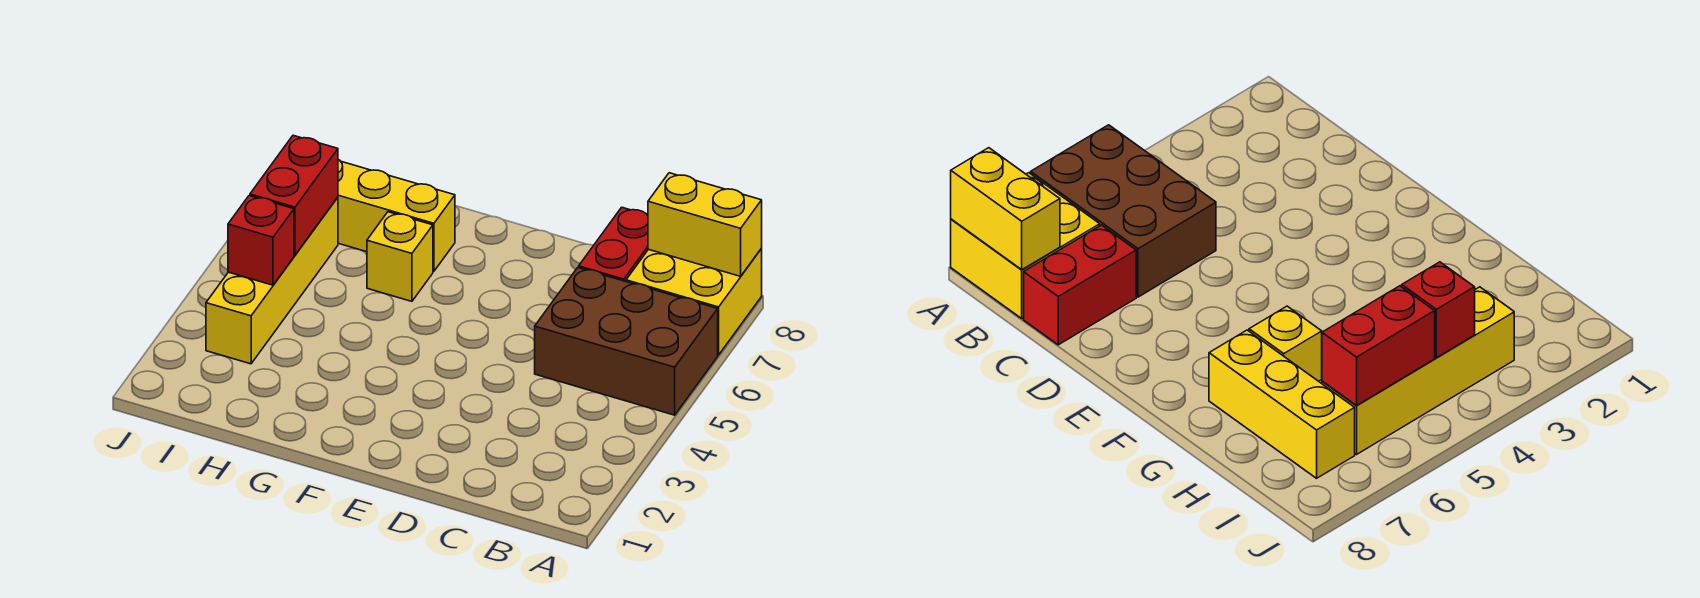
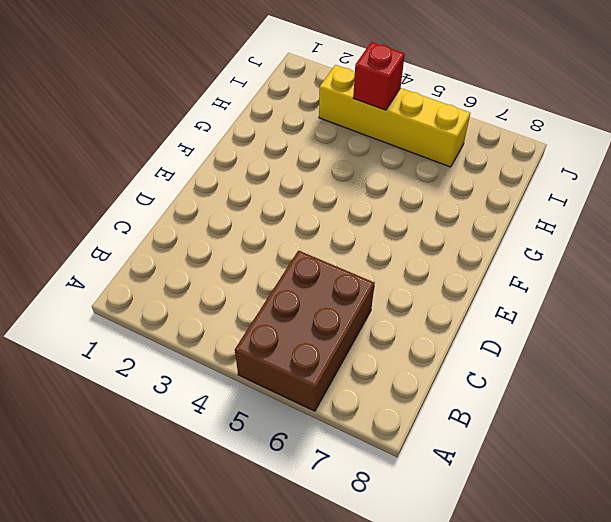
none -> yellow 2x2 brick [626,249,762,355]
none -> red 1x2 brick [579,207,648,281]

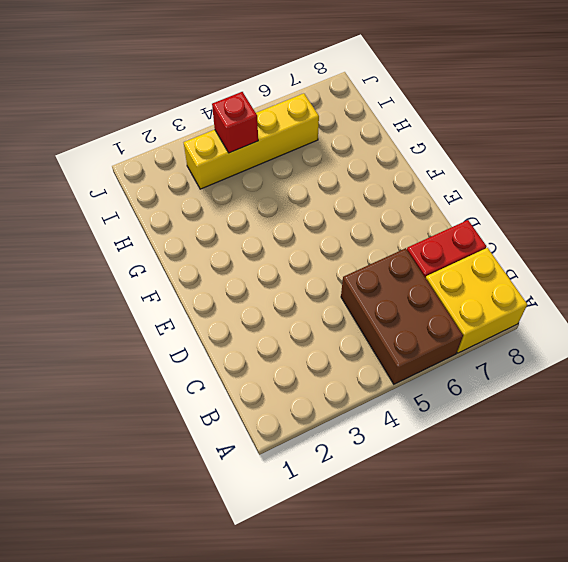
none -> yellow 1x1 brick [367,212,433,301]
none -> yellow 1x3 brick [338,160,455,271]

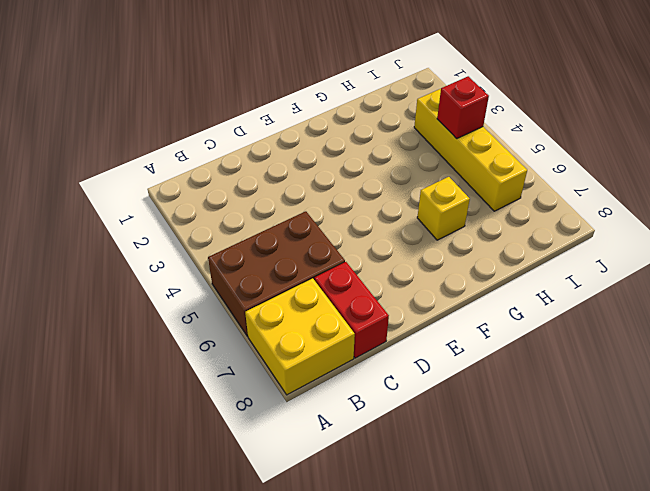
none -> yellow 1x3 brick [338,160,455,271]
none -> yellow 1x2 brick [648,173,762,276]

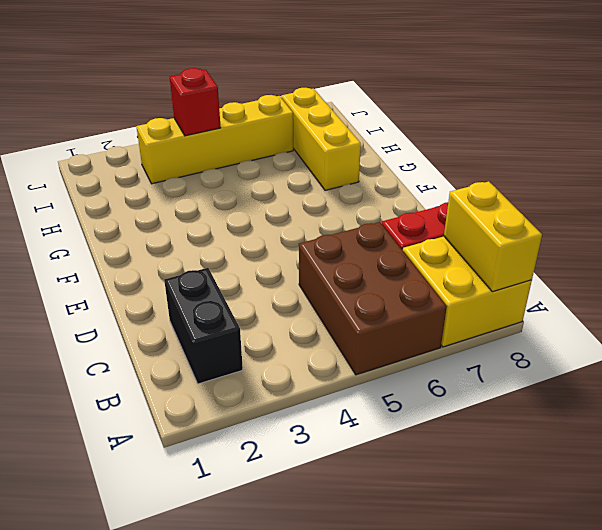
black 1x2 brick [164,268,243,384] -> none
none -> yellow 1x1 brick [367,212,433,301]
none -> red 1x2 brick [250,135,338,255]

